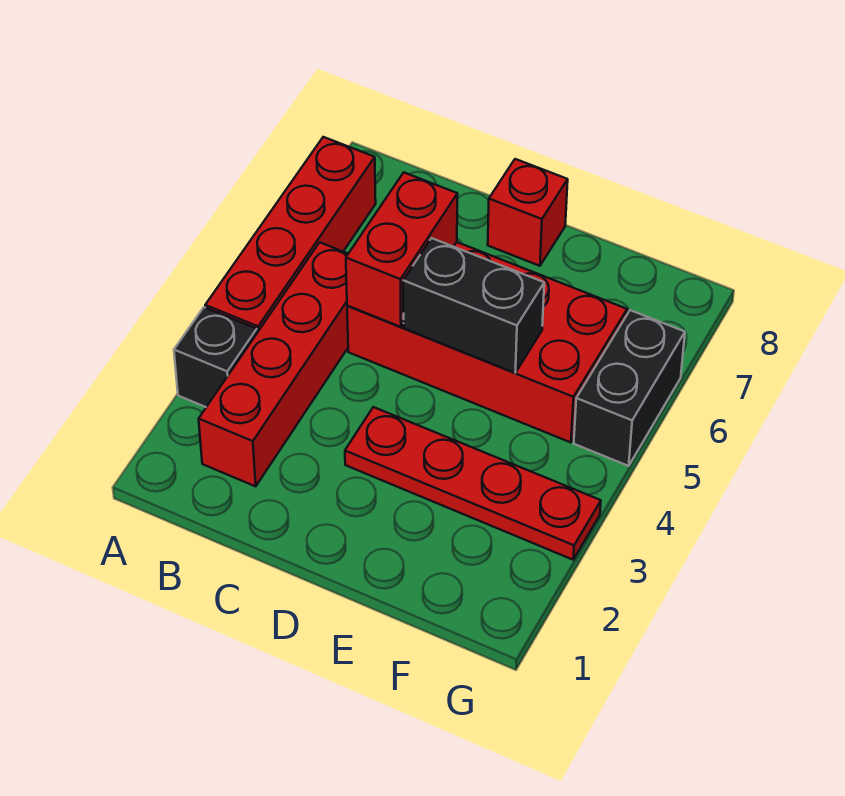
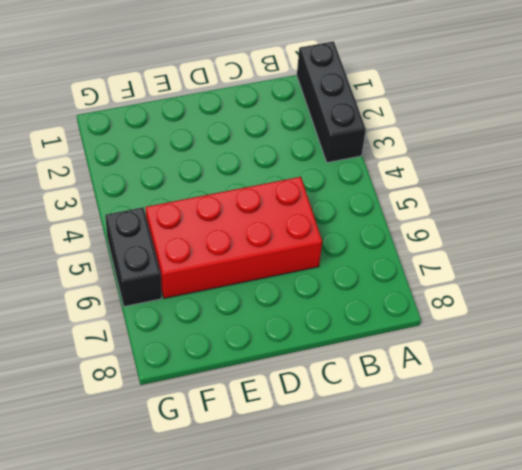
black 1x3 brick [297,41,366,163] -> black 1x1 brick [174,307,257,407]
none -> red 1x4 brick [205,137,376,333]
none -> red 1x4 brick [199,242,348,486]

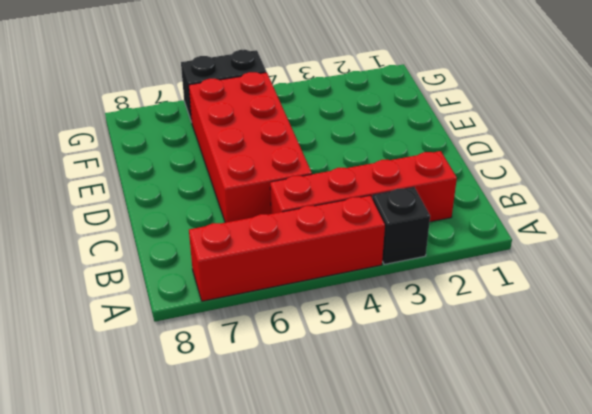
none -> red 1x4 plate [345,407,601,560]
none -> red 1x1 brick [488,159,568,266]

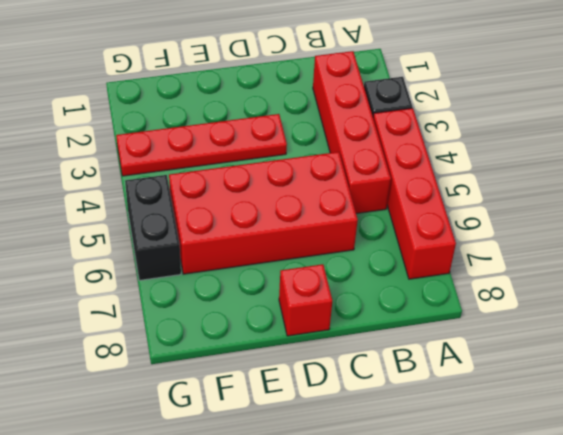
none -> red 1x2 brick [346,173,458,327]
none -> black 1x2 brick [403,238,544,373]

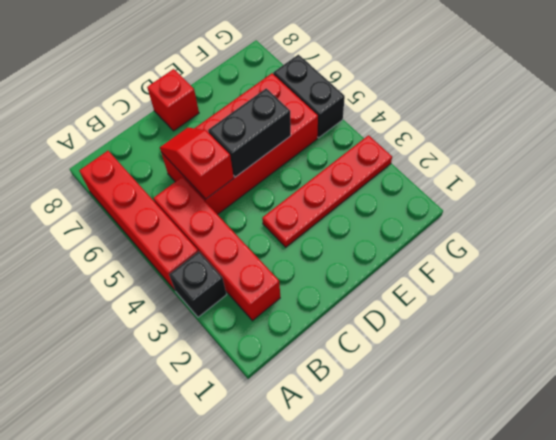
red 1x2 slope [160,128,234,199] -> red 1x2 brick [346,173,458,327]

